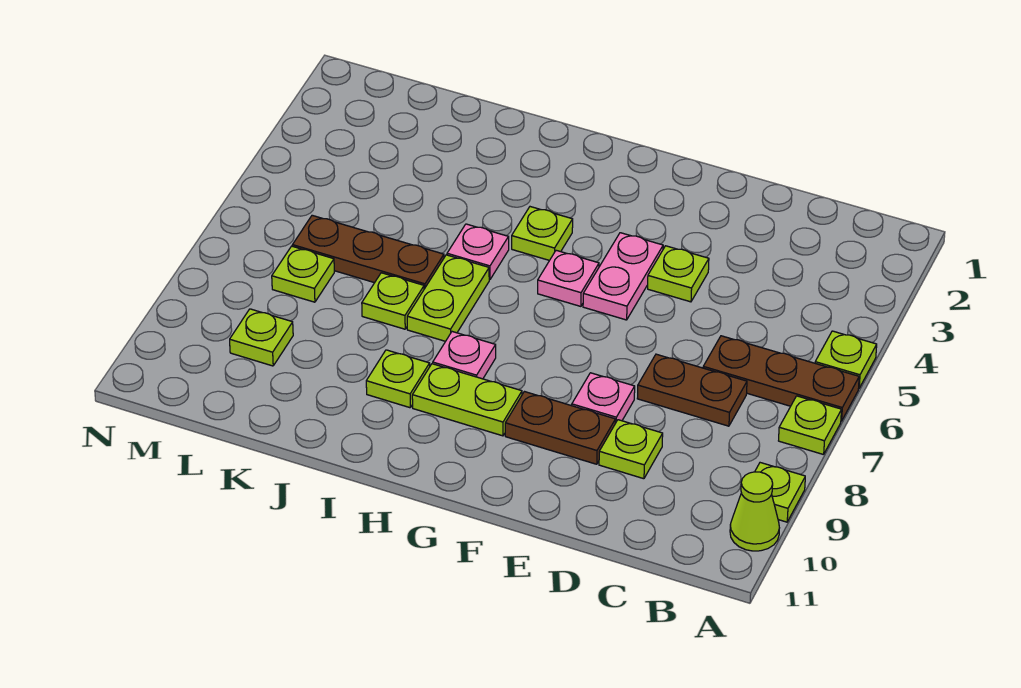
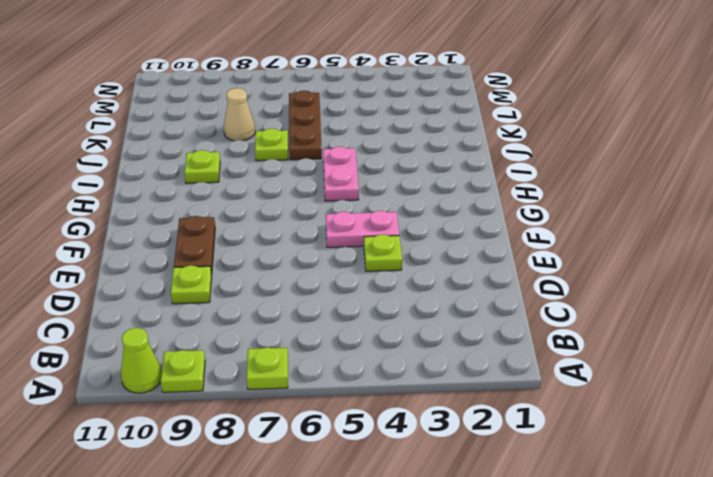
pink 1x2 plate [323,147,359,201] -> pink 1x1 plate [447,224,509,280]
tan 1x1 cone [224,88,255,141] -> none
none -> lime 1x1 plate [815,331,877,388]
none -> brown 1x3 plate [703,336,859,421]
none -> brown 1x2 plate [637,354,747,426]

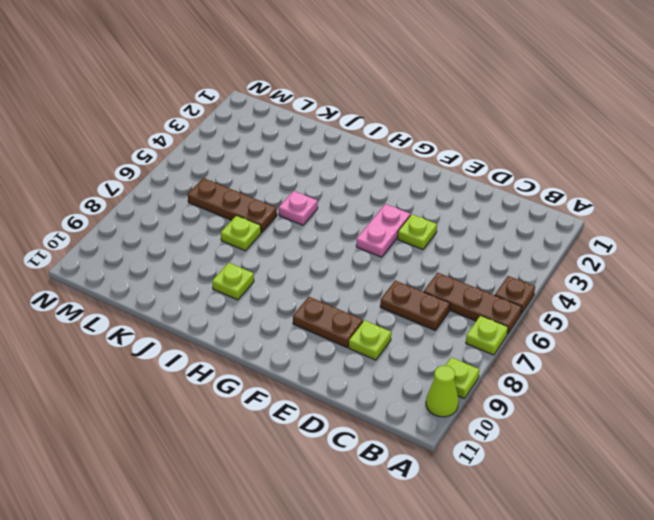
brown 1x1 plate [495,276,535,314] -> lime 1x1 plate [815,331,877,388]
none -> pink 1x1 plate [572,373,635,423]
none -> pink 1x1 plate [538,250,599,306]
none -> lime 1x2 plate [412,364,522,436]

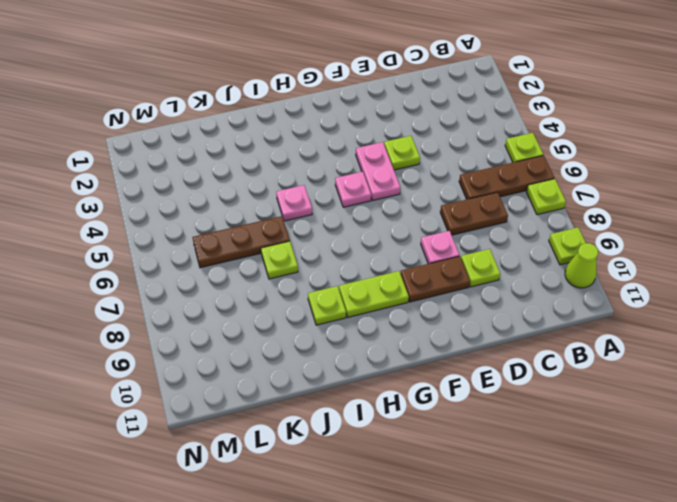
none -> lime 1x1 plate [512,207,573,260]
none -> pink 1x1 plate [433,332,496,379]
none -> lime 1x2 plate [407,255,489,341]

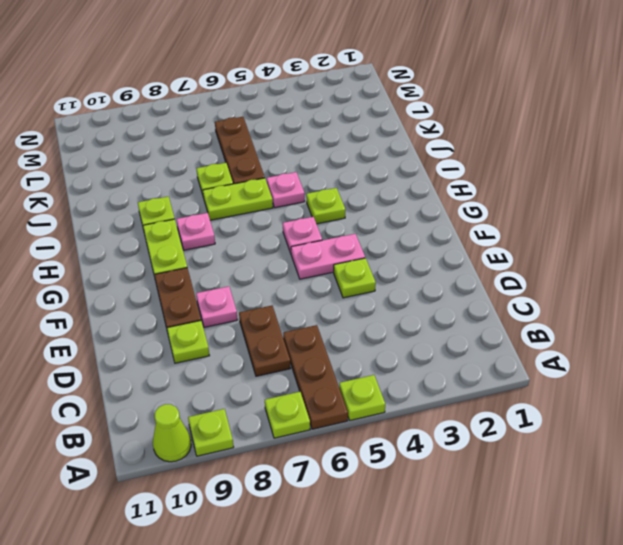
none -> lime 1x1 plate [272,246,334,302]
none -> lime 1x1 plate [230,309,293,366]

